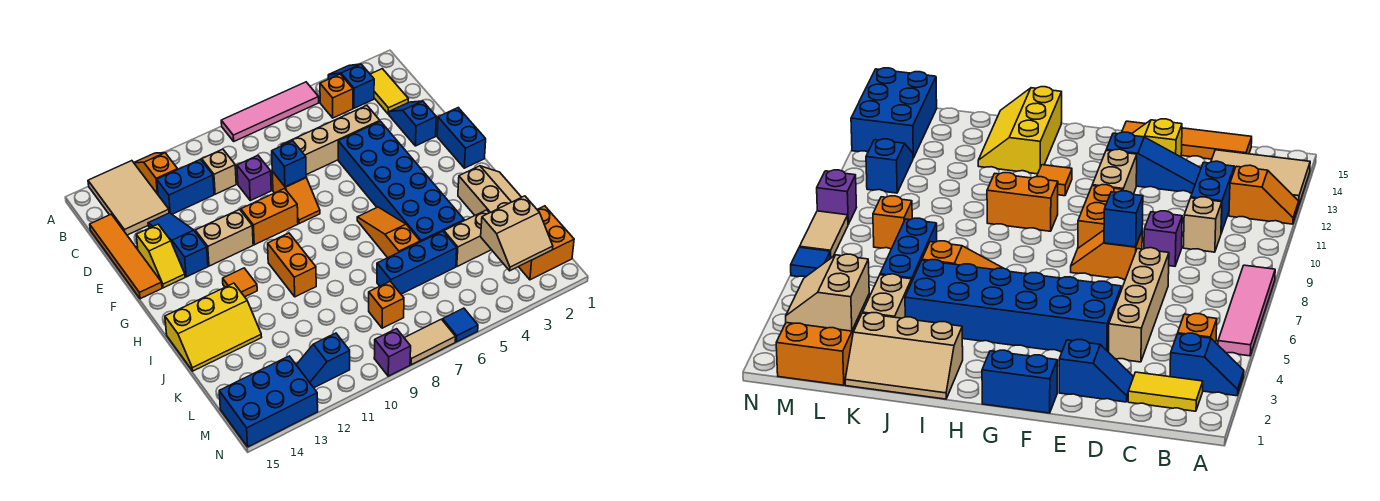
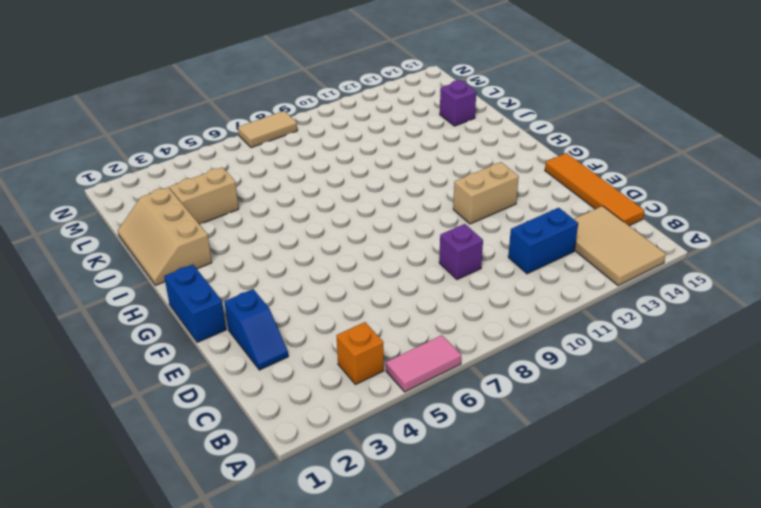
pink 1x2 tile [386,335,461,392] -> pink 1x4 tile [221,82,319,141]
purple 1x1 brick [440,80,476,126] -> purple 1x1 brick moved to [374,329,411,376]
none -> blue 1x2 slope [328,64,374,108]
none -> orange 1x2 slope [134,153,178,194]
none -> yellow 1x2 tile [370,69,408,114]
none -> tan 1x1 brick [202,149,236,194]

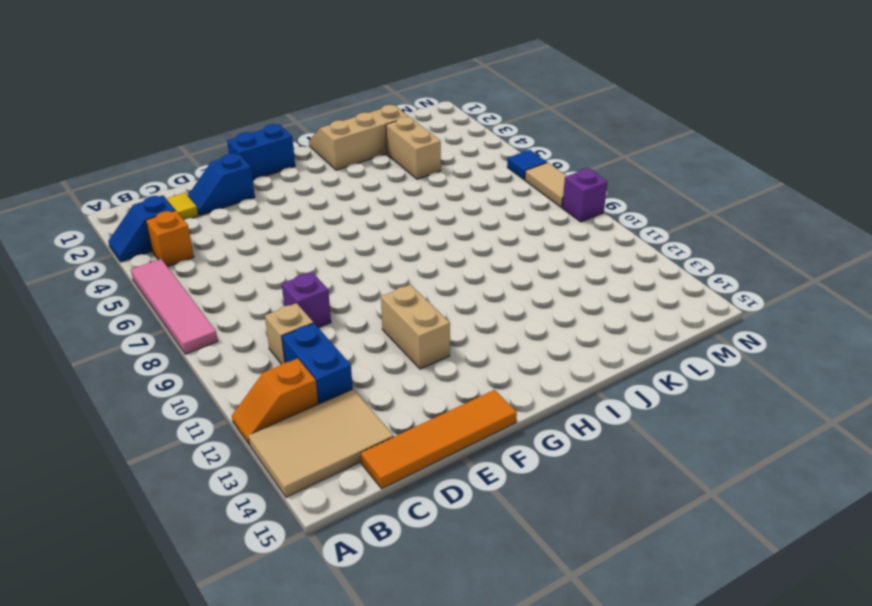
none -> tan 1x4 brick [281,106,380,175]
none -> blue 1x3 slope [148,213,208,277]
none -> blue 2x6 brick [338,121,464,242]
none -> orange 1x2 slope [272,171,320,224]

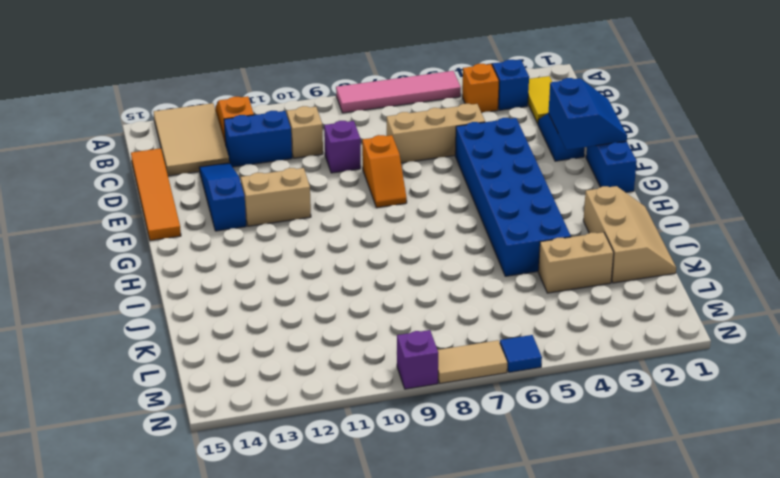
tan 1x3 brick [387,104,485,163] -> tan 1x4 brick [281,106,380,175]
blue 2x2 slope [548,78,627,150] -> none
none -> yellow 1x2 slope [136,224,185,288]
none -> orange 1x2 brick [241,189,298,245]
none -> orange 1x3 slope [357,207,420,258]
none -> orange 1x2 brick [268,233,316,297]

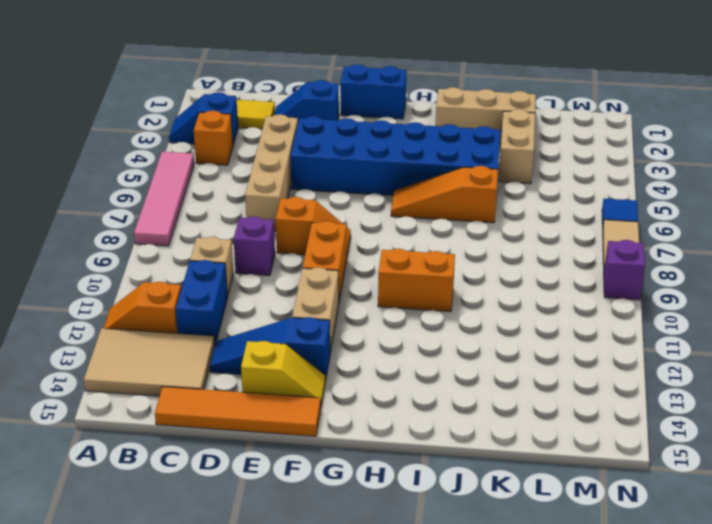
none -> orange 1x1 tile [223,268,257,297]
none -> yellow 2x3 slope [165,283,262,371]
none -> blue 1x3 brick [377,231,457,294]
none -> orange 2x2 brick [519,206,574,280]

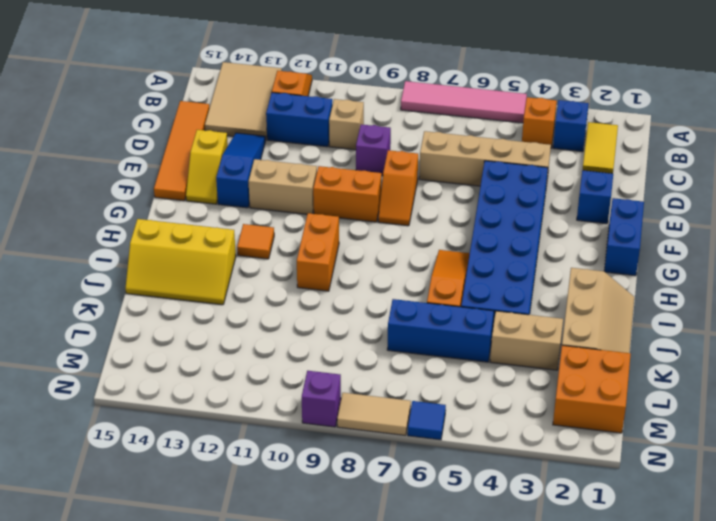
none -> orange 1x1 brick [369,281,404,328]
none -> blue 1x2 slope [297,333,350,388]
none -> blue 2x3 brick [219,356,318,447]
none -> blue 1x1 brick [272,141,306,187]

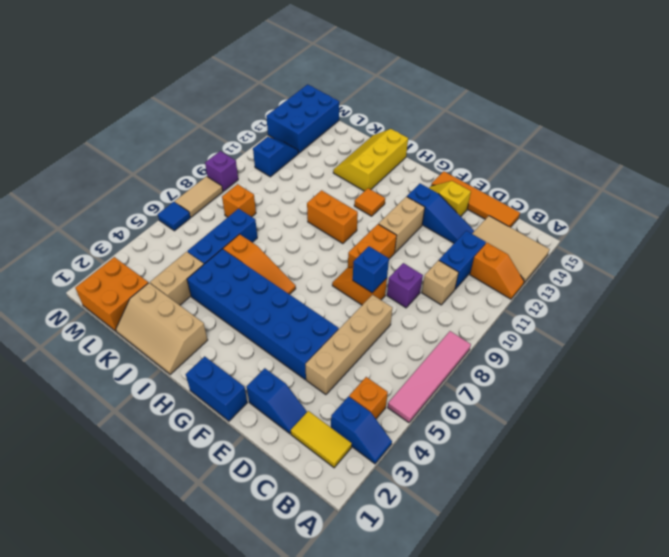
none -> tan 2x2 slope [481,196,553,271]

